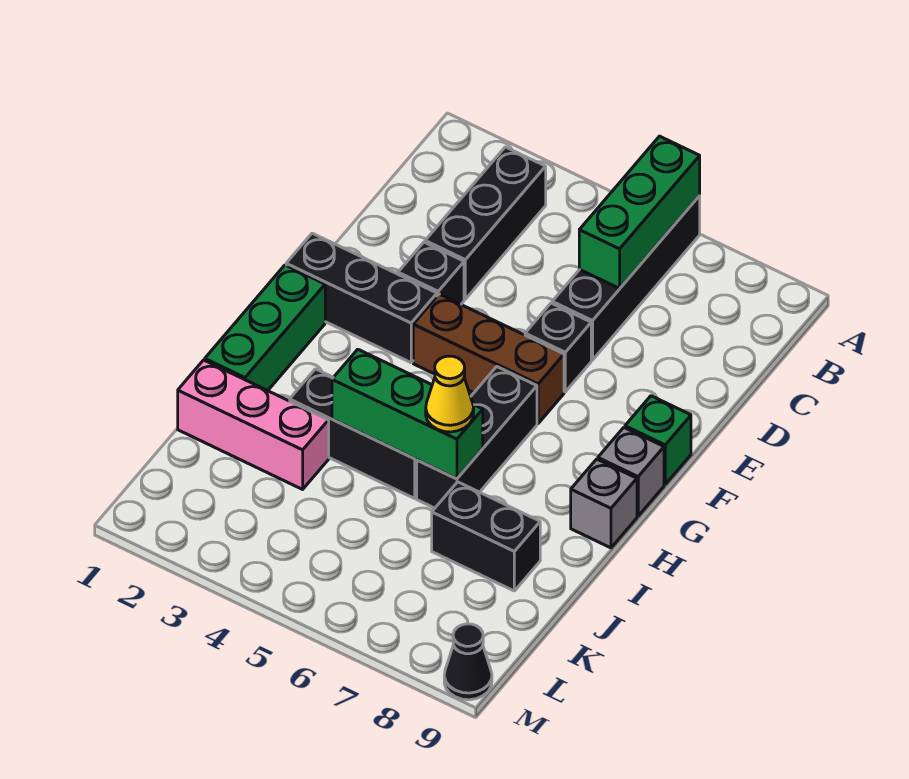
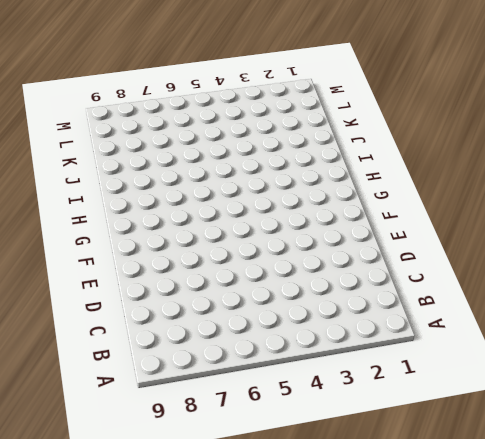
none -> black 1x4 brick [552,196,700,360]
none -> black 1x3 brick [425,147,546,299]
none -> black 1x1 brick [398,242,464,304]

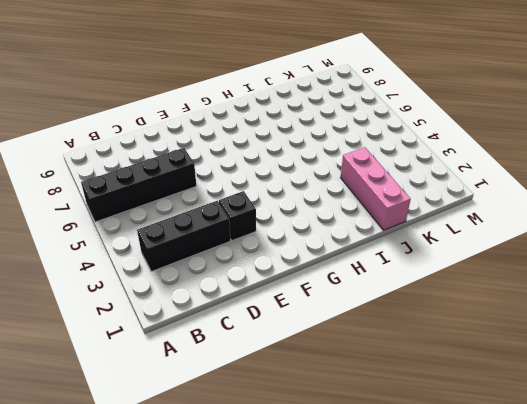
none -> black 1x1 brick [525,303,591,392]
none -> black 1x3 brick [286,233,437,363]
none -> brown 1x3 brick [413,294,564,423]

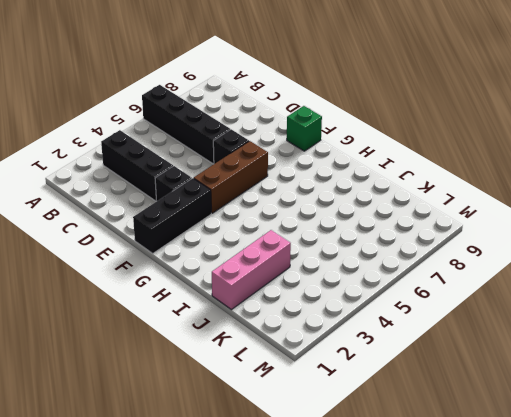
none -> green 1x3 brick [205,265,325,391]
none -> black 1x3 brick [417,367,537,508]
none -> grey 1x1 brick [598,428,664,516]

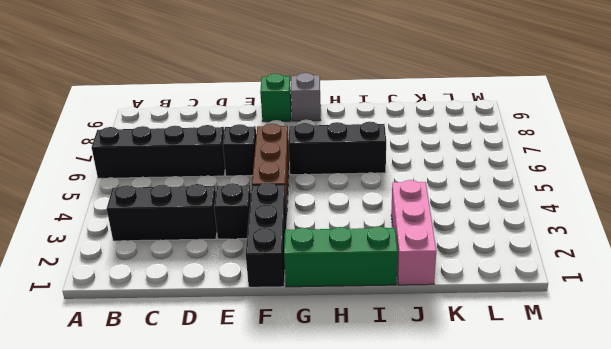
none -> grey 1x1 brick [571,459,637,548]
none -> black 1x3 brick [290,369,417,498]
none -> black 1x2 brick [432,482,540,591]

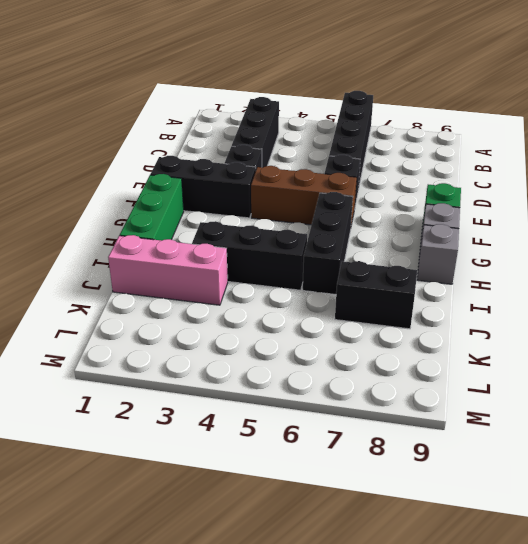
none -> black 1x1 cone [444,624,492,700]
none -> green 1x3 brick [579,136,700,288]
none -> green 1x3 brick [332,349,483,479]

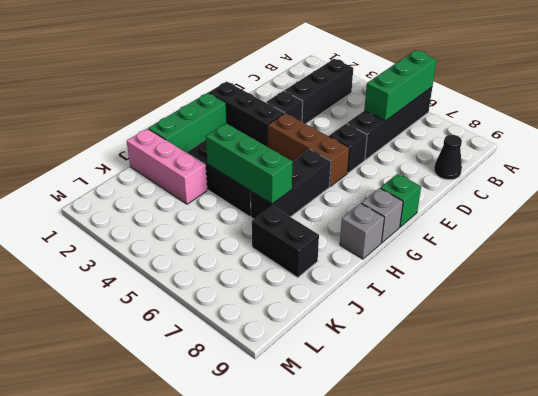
black 1x1 cone [434,135,462,180] -> black 1x1 cone moved to [444,624,492,700]
none -> yellow 1x1 cone [426,356,474,432]

